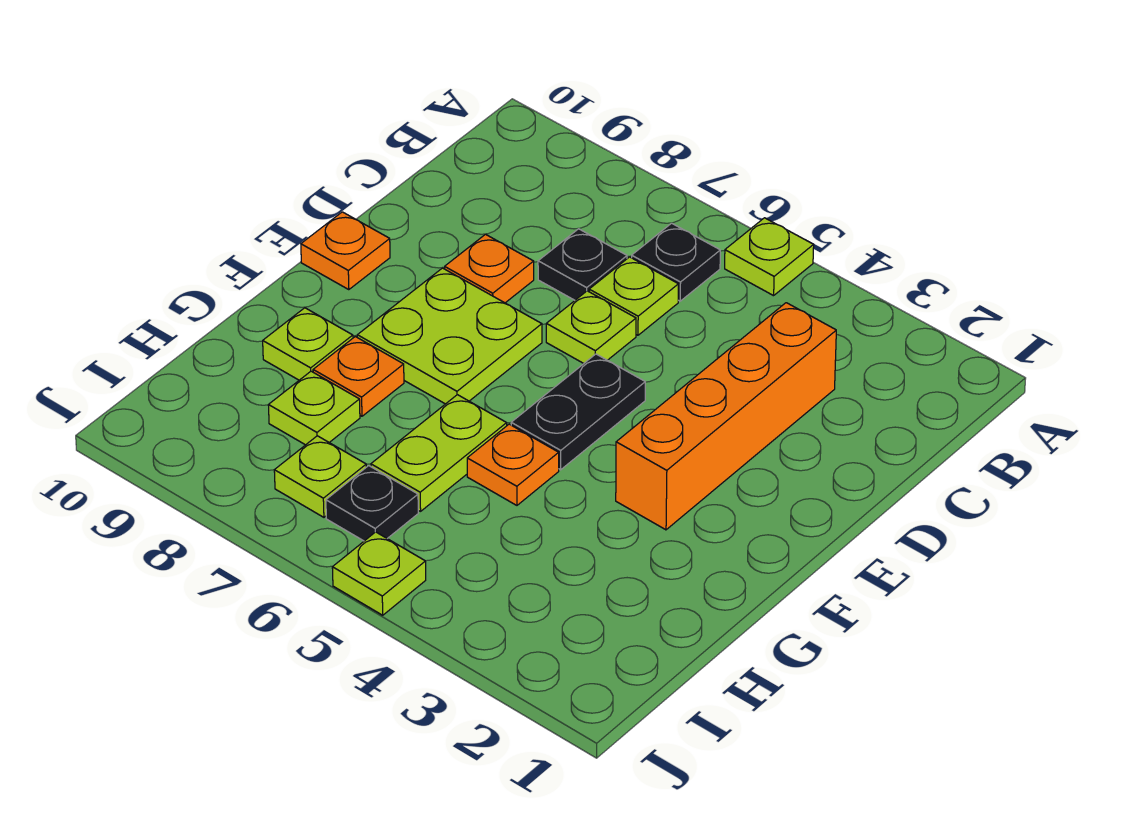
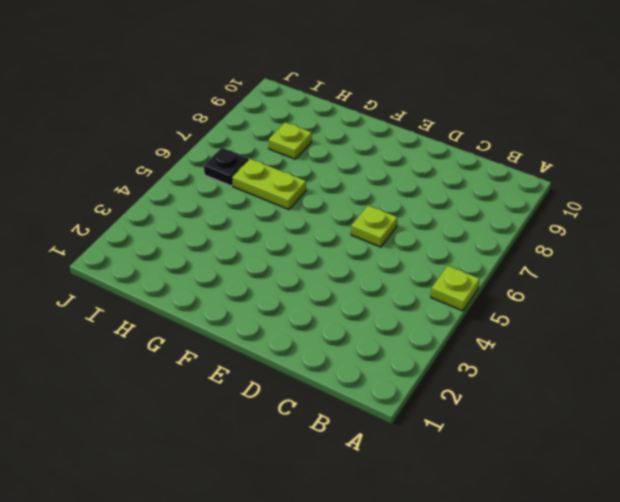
none -> black 1x1 plate [632,223,720,301]
none -> orange 1x4 brick [616,303,836,530]
none -> lime 1x1 plate [589,257,678,335]

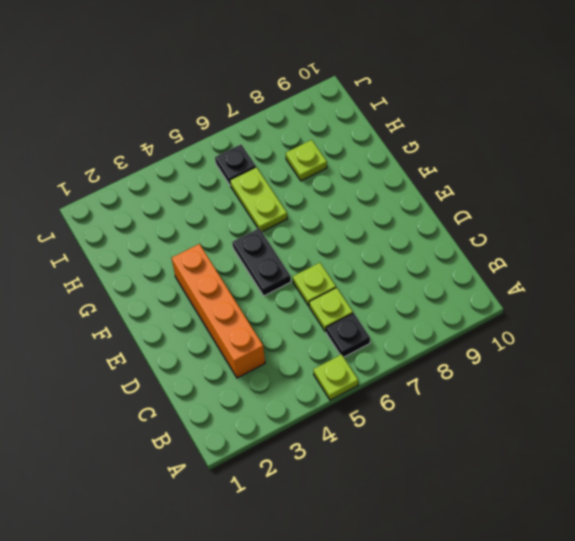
none -> black 1x1 plate [538,229,627,300]
none -> orange 1x1 plate [445,234,534,303]
none -> lime 2x2 plate [357,268,542,404]

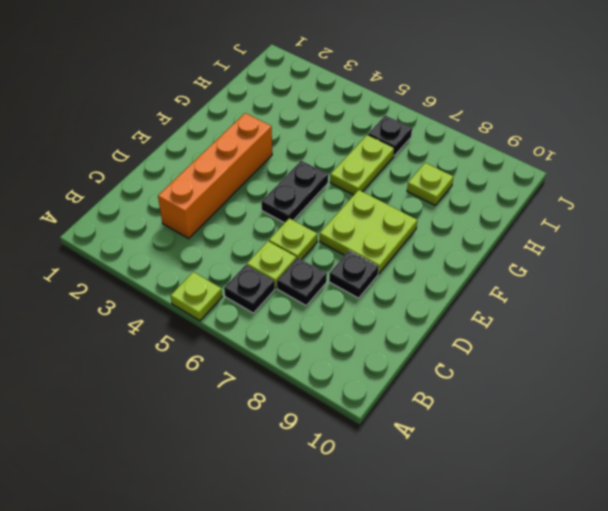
black 1x1 plate [329,251,379,298] -> orange 1x1 plate [445,234,534,303]
none -> orange 1x1 plate [301,212,390,290]
none -> orange 1x1 plate [467,424,559,505]
none -> orange 1x1 plate [313,337,404,416]

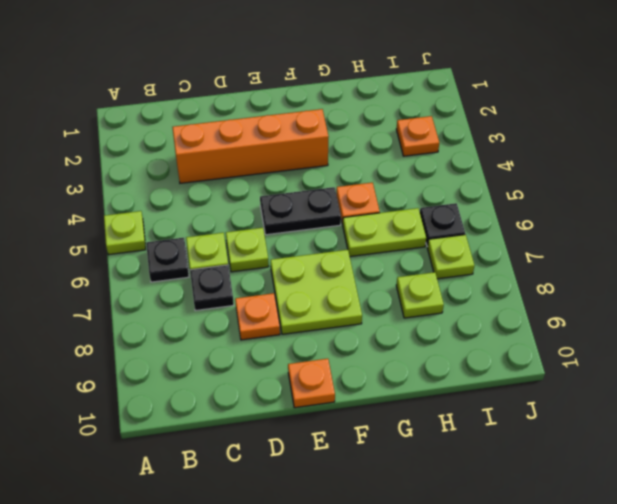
orange 1x1 plate [396,116,439,156] -> orange 1x1 plate moved to [313,337,404,416]
none -> lime 1x1 plate [263,308,353,380]
none -> lime 1x1 plate [332,532,426,615]

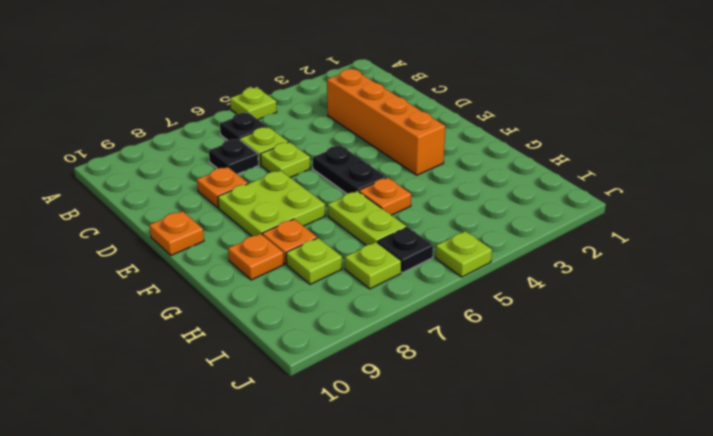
orange 1x1 plate [228,234,284,280] -> lime 1x1 plate [263,308,353,380]

